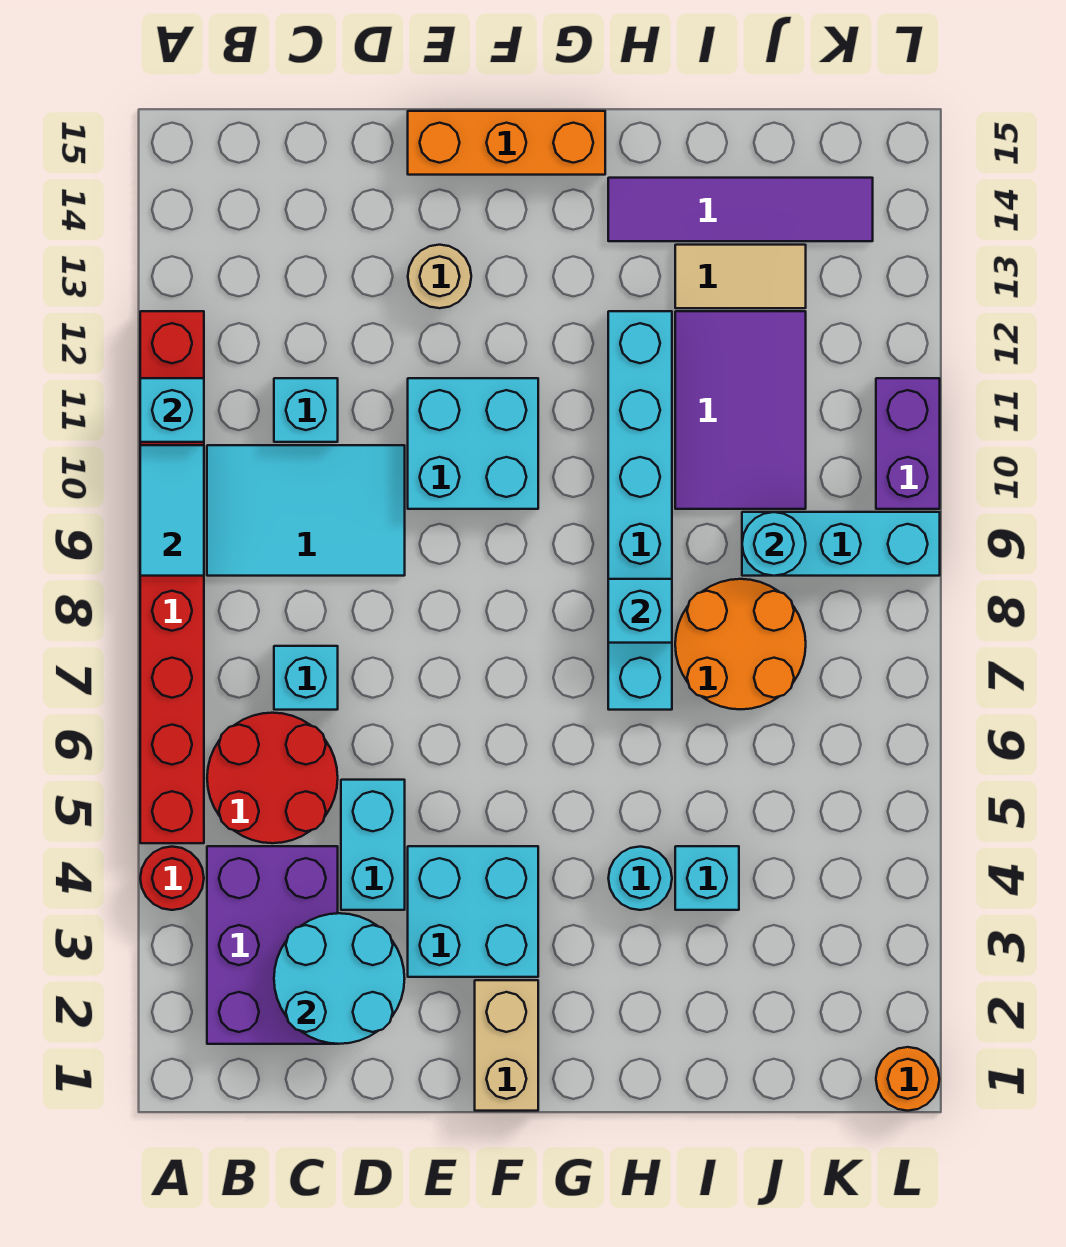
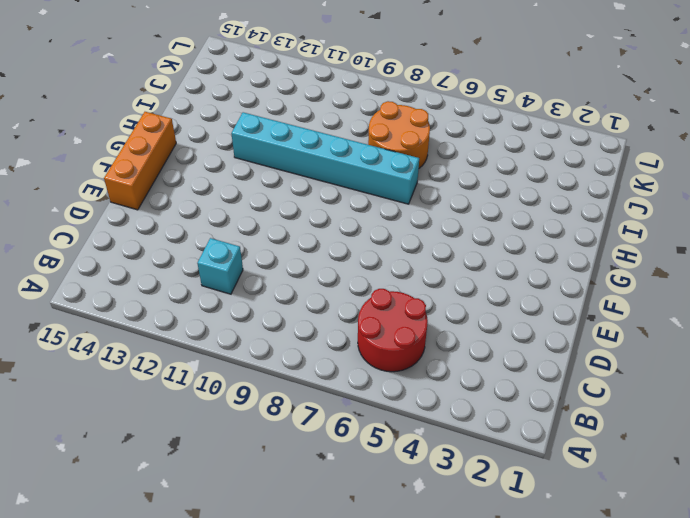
none -> red 1x1 round brick [140,847,204,910]
none -> red 1x8 brick [140,311,204,843]
none -> purple 2x3 brick [207,846,338,1044]

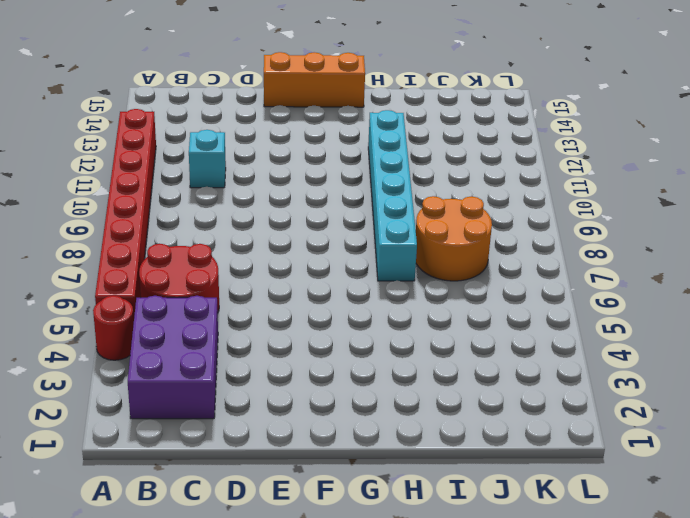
none -> cyan 2x3 tile [207,445,405,576]
none -> cyan 1x1 brick [274,646,338,710]
none -> cyan 1x2 brick [341,780,405,910]

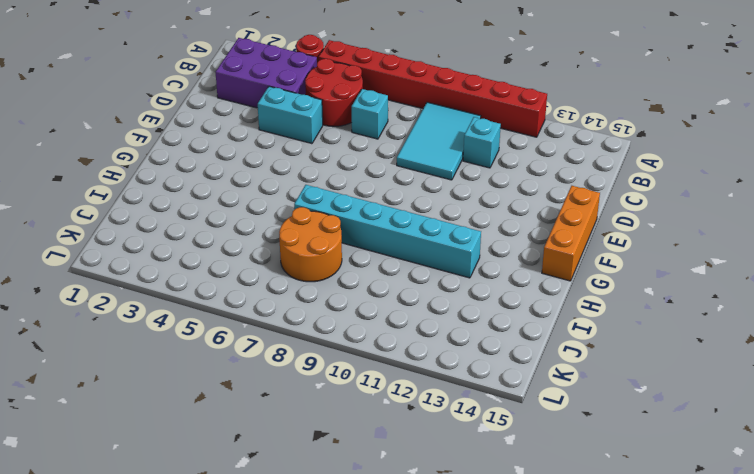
none -> cyan 2x2 brick [408,846,538,977]
none -> cyan 2x2 brick [408,378,538,509]
none -> tan 1x1 round brick [408,245,471,308]

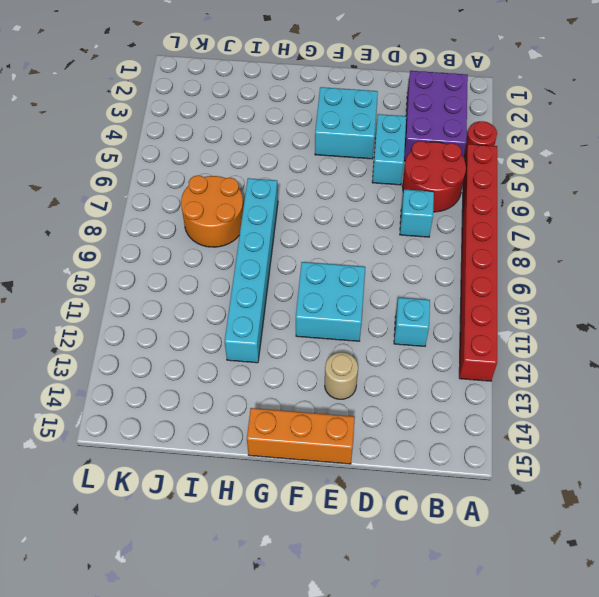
none -> cyan 2x3 tile [207,445,405,576]
none -> tan 1x2 brick [475,980,538,1111]
none -> cyan 1x1 round brick [608,847,672,910]

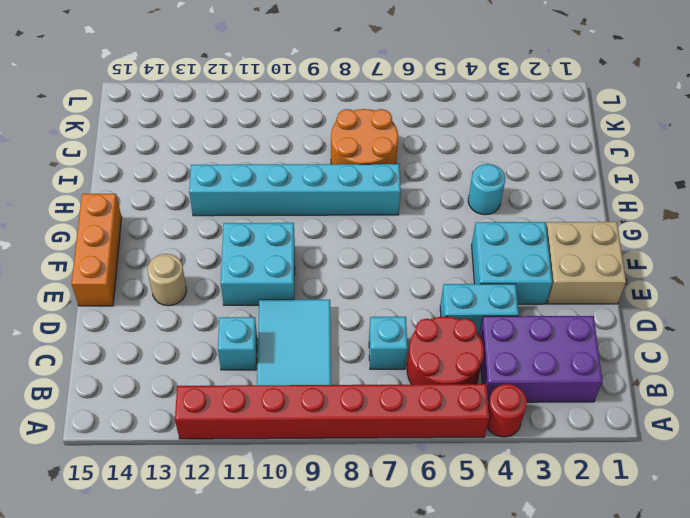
tan 2x2 brick [546,222,626,304] -> tan 1x2 brick [475,980,538,1111]
none -> purple 1x4 tile [608,178,873,241]
none -> cyan 1x1 brick [675,846,739,910]
none -> purple 2x3 tile [675,311,806,509]

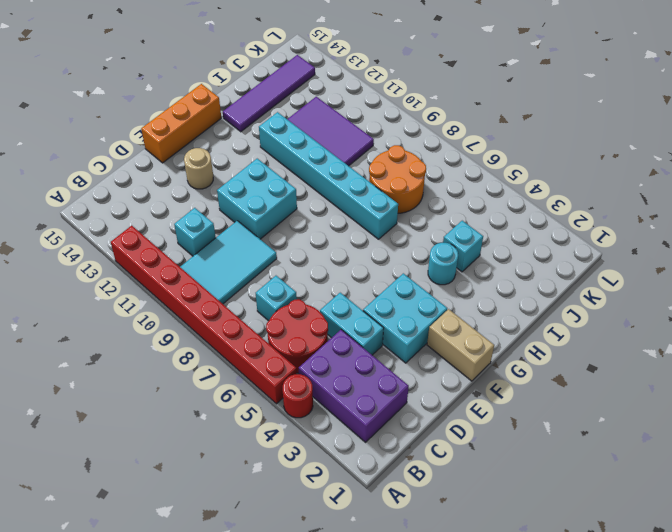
none -> tan 1x2 tile [675,245,806,308]
none -> cyan 1x3 brick [742,512,940,576]
none -> orange 1x1 round brick [876,1047,939,1111]

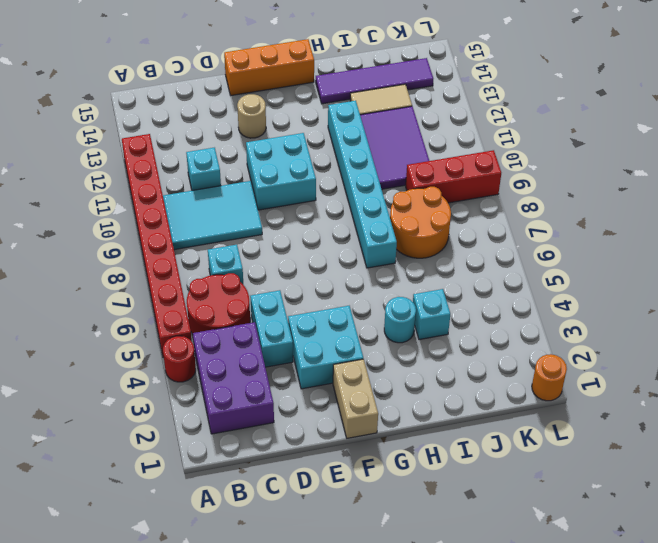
red 1x3 brick [406,150,501,203] -> cyan 1x3 brick [742,512,940,576]
none -> purple 1x2 brick [876,378,940,509]
none -> cyan 1x2 tile [140,445,204,576]
none -> cyan 1x1 brick [140,378,204,442]

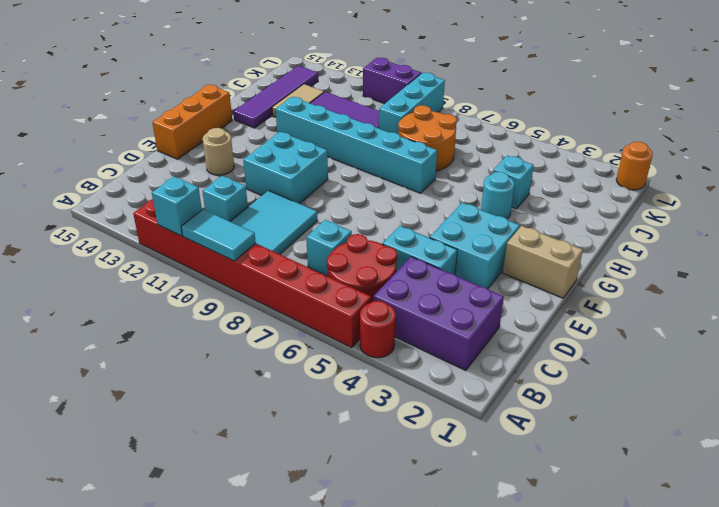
none -> cyan 2x2 round brick [274,913,405,1044]
none -> cyan 1x1 brick [608,579,672,643]
none -> cyan 1x1 round brick [742,512,806,576]

